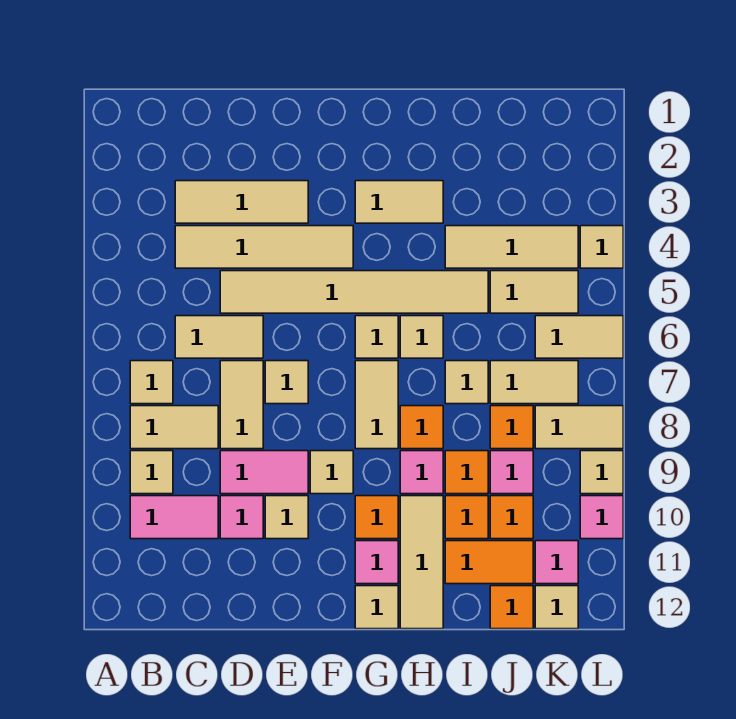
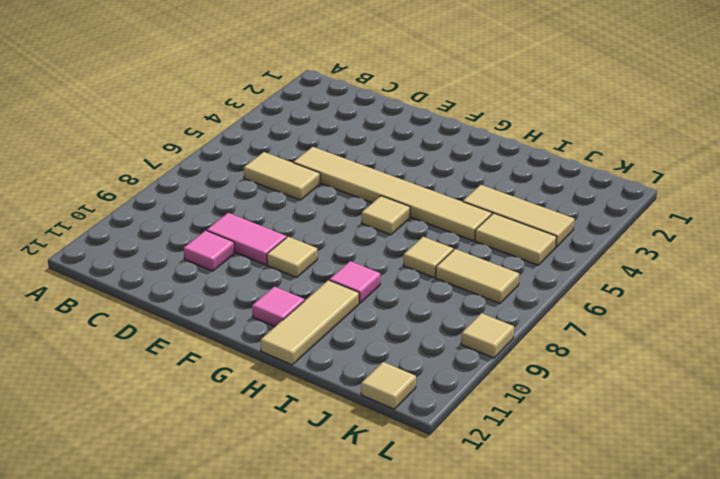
none -> tan 1x1 tile [130,361,173,404]
none -> tan 1x2 tile [130,406,218,449]
none -> tan 1x1 tile [130,451,173,494]
none -> pink 1x2 tile [130,496,218,539]

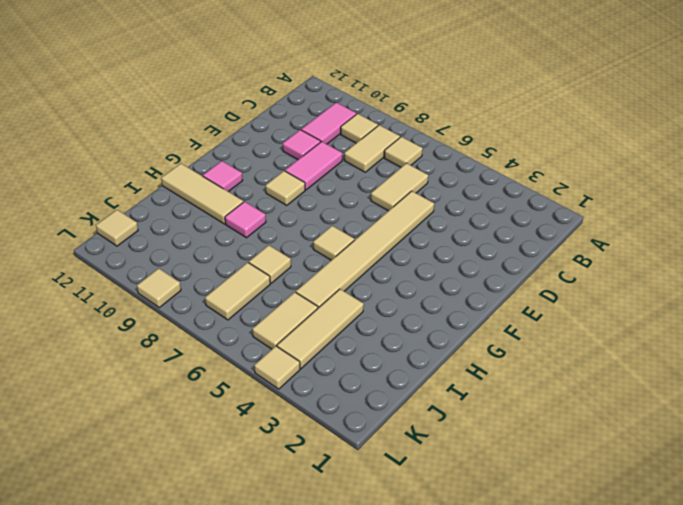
none -> tan 1x3 tile [175,181,308,223]
none -> tan 1x4 tile [175,226,353,268]
none -> tan 1x2 tile [220,361,263,449]
none -> tan 1x1 tile [265,361,308,404]

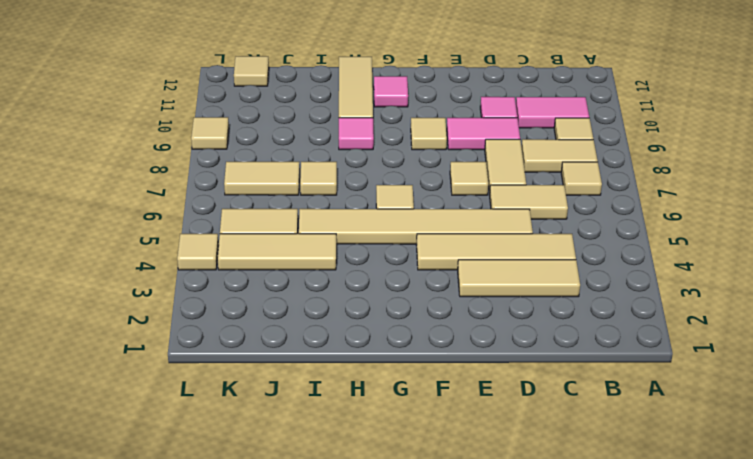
none -> tan 1x1 tile [265,496,308,539]
none -> tan 1x2 tile [355,181,443,223]
none -> tan 1x2 tile [355,361,398,449]
none -> orange 1x1 tile [355,496,398,539]

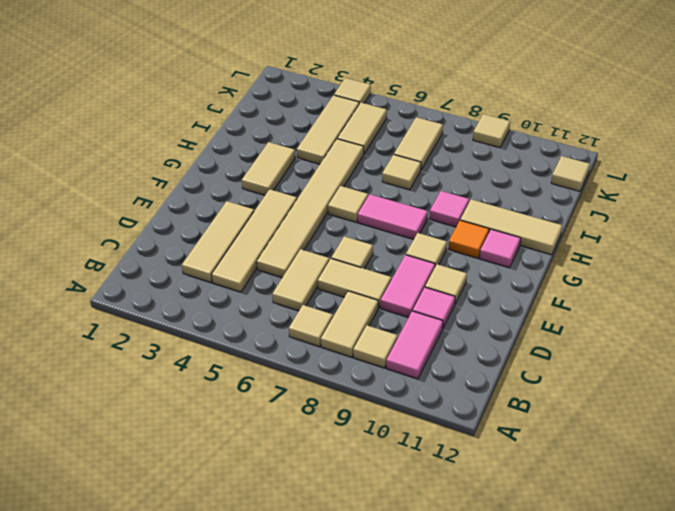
pink 1x2 tile [358,194,428,239] -> tan 1x2 tile [355,361,398,449]
none -> tan 1x1 tile [355,586,398,629]
none -> tan 1x1 tile [400,316,443,358]
none -> orange 1x1 tile [400,406,443,449]
none -> orange 1x1 tile [445,451,488,494]

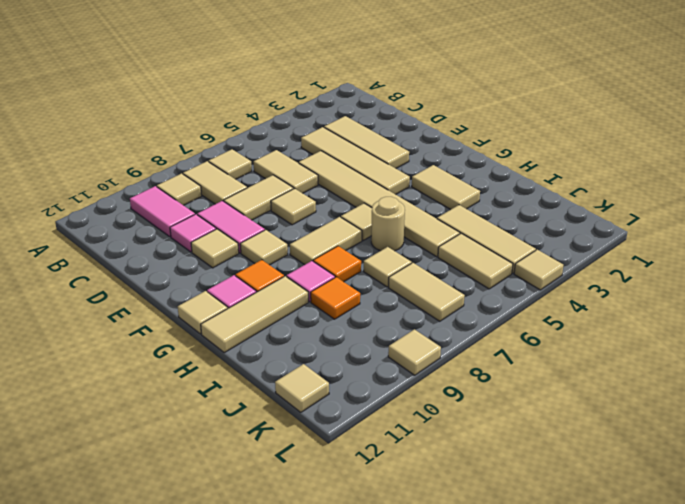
tan 1x1 round brick [371,197,405,251] -> tan 1x1 tile [400,316,443,358]
none -> orange 1x1 tile [445,496,488,539]
none -> orange 1x2 tile [445,541,533,584]
none -> orange 1x1 tile [490,406,533,449]
none -> pink 1x1 tile [490,451,533,494]

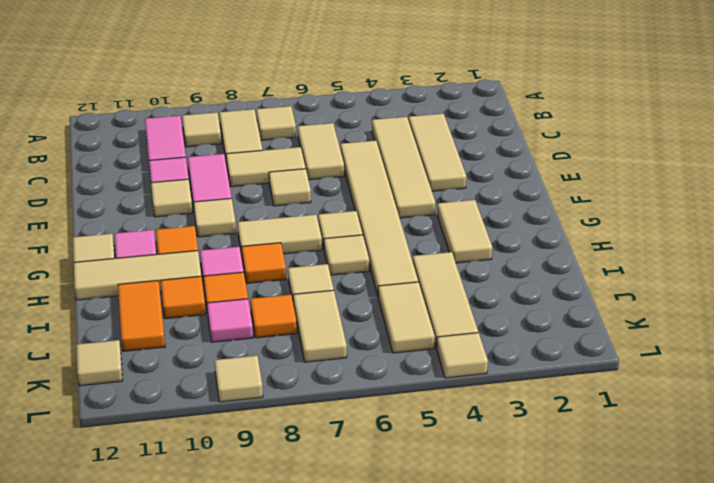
none -> orange 1x1 tile [490,496,533,539]
none -> orange 1x1 tile [490,586,533,629]
none -> tan 1x2 tile [535,316,623,358]
none -> tan 1x2 tile [535,406,623,449]

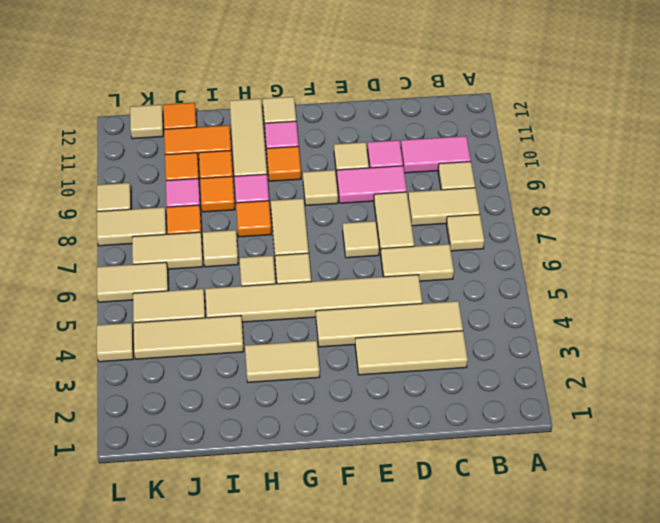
none -> pink 1x1 tile [535,541,578,584]
none -> pink 1x1 tile [580,496,623,539]

